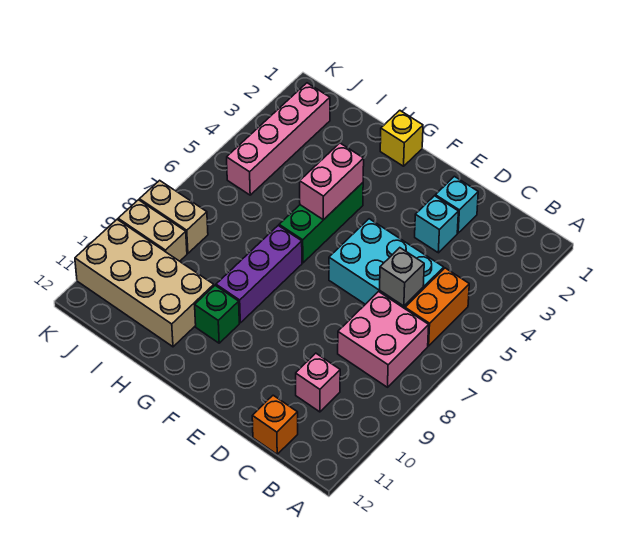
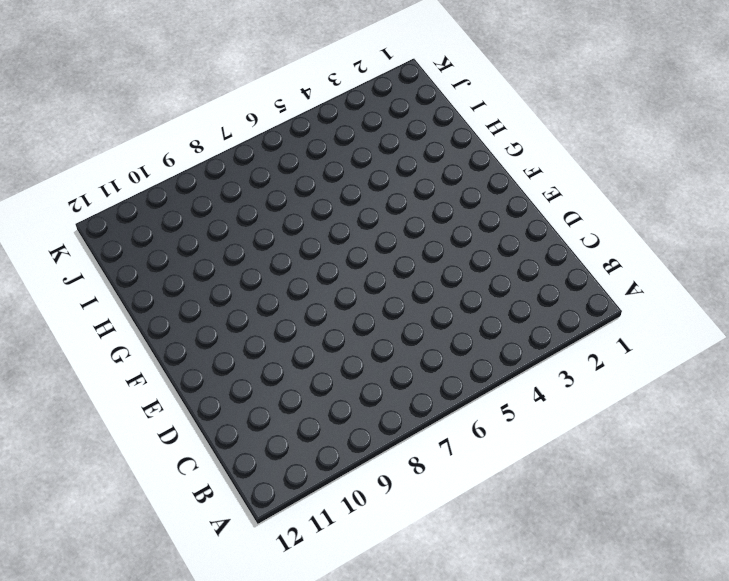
none -> orange 1x2 brick [405,268,469,346]
none -> pink 2x2 brick [338,292,429,387]
none -> cyan 2x3 brick [329,219,444,309]

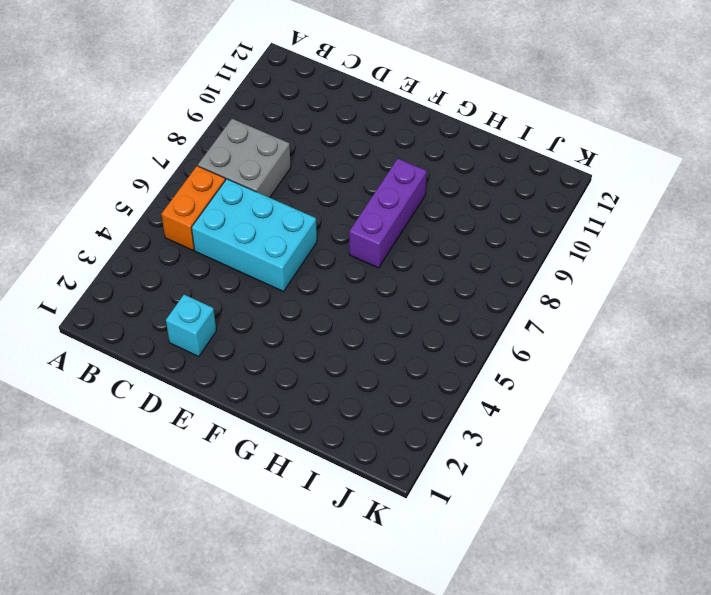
grey 2x2 brick [198,119,291,198] -> pink 2x2 brick [338,292,429,387]
none -> pink 1x1 brick [296,353,340,412]
none -> orange 1x1 brick [252,395,298,454]
none -> cyan 1x1 brick [415,196,458,253]

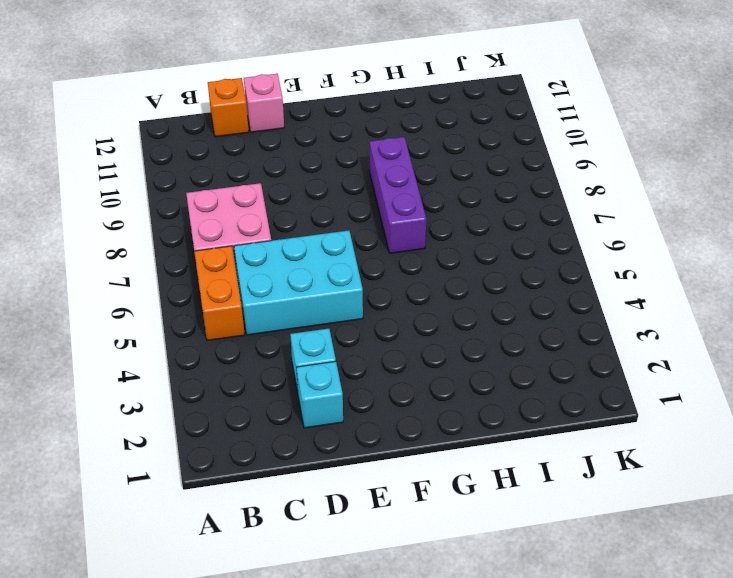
pink 1x1 brick [244,74,284,132] -> pink 1x1 brick moved to [296,353,340,412]
none -> yellow 1x1 brick [380,110,423,166]
none -> green 1x3 brick [279,183,363,263]
none -> green 1x1 brick [195,286,239,343]

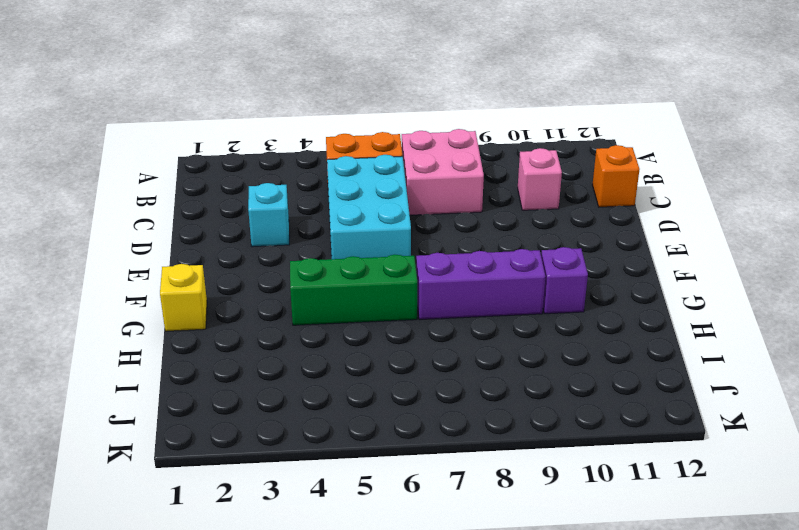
purple 1x1 brick [541,247,588,314] -> green 1x1 brick [195,286,239,343]
none -> cyan 1x1 brick [435,176,478,233]
none -> tan 2x4 brick [75,220,214,347]
none -> pink 1x4 brick [227,83,330,195]

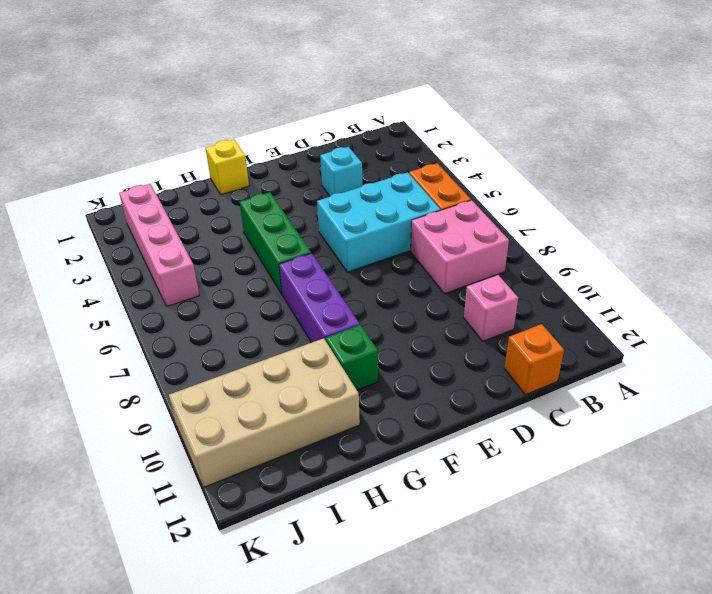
none -> cyan 1x1 brick [435,176,478,233]
none -> tan 1x2 brick [140,180,208,253]
none -> tan 1x2 brick [118,200,187,261]

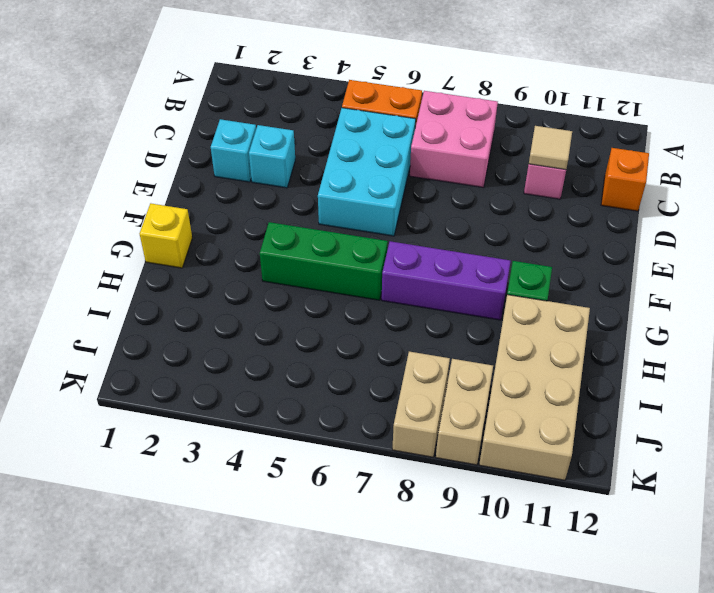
tan 1x1 tile [529,126,572,170] -> none
none -> pink 1x4 brick [227,83,330,195]
none -> grey 1x1 brick [380,248,424,306]
none -> pink 1x2 brick [300,143,364,220]

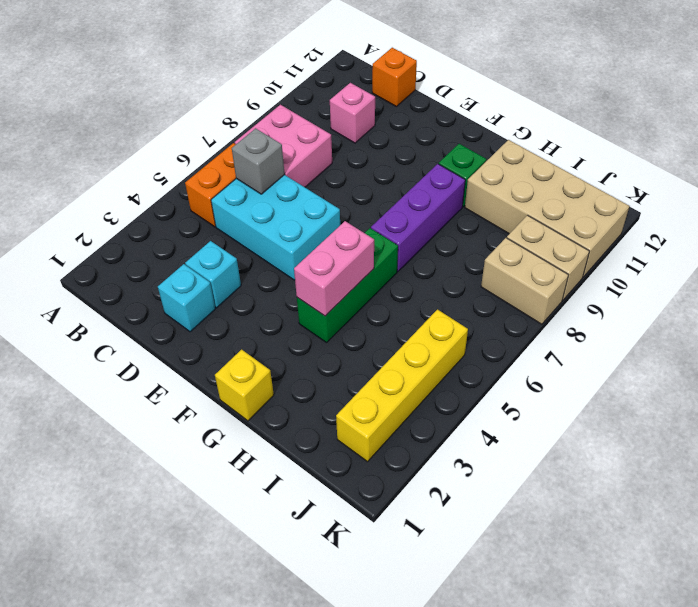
yellow 1x4 brick [336,310,468,462] -> pink 1x4 brick [227,83,330,195]

